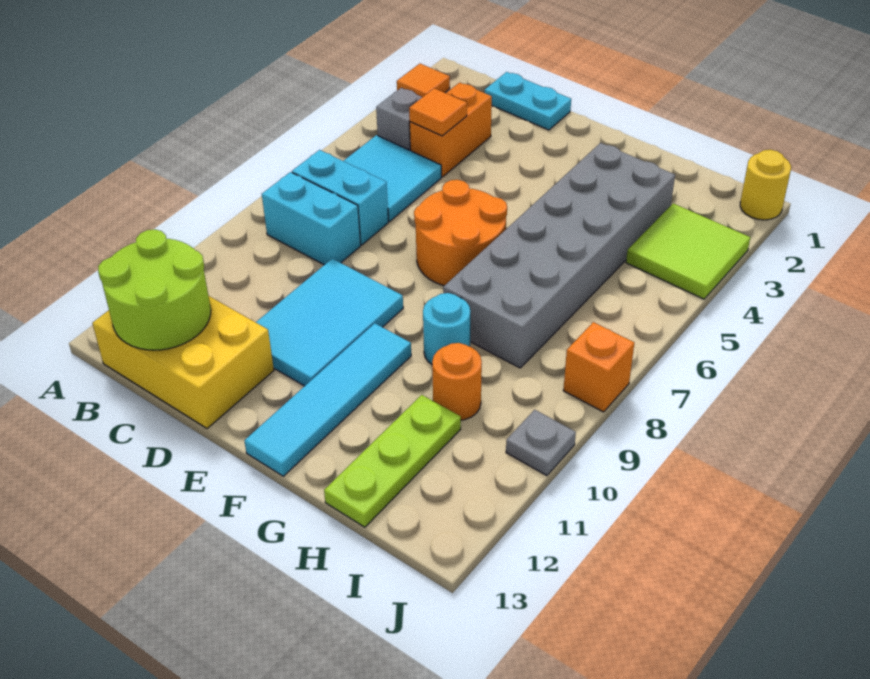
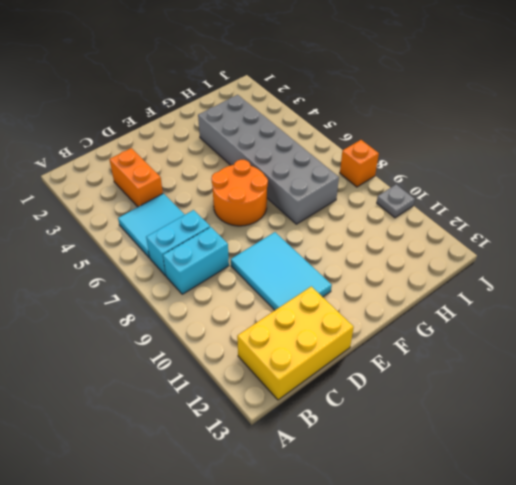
none -> orange 1x1 tile [397,64,450,97]
none -> grey 1x1 brick [376,88,422,151]
none -> cyan 1x2 plate [485,72,571,130]

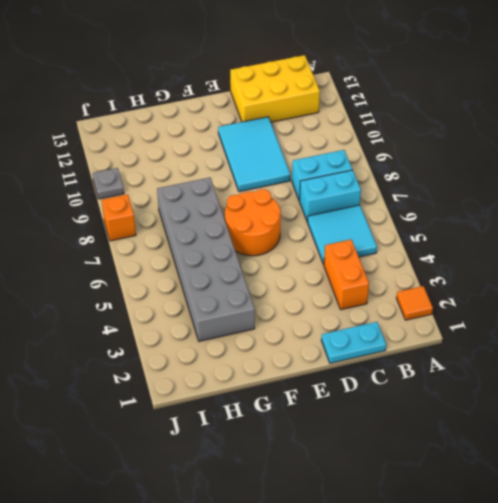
none -> grey 1x1 brick [376,88,422,151]
none -> cyan 1x4 tile [244,323,411,476]
none -> cyan 1x1 round brick [423,293,470,364]

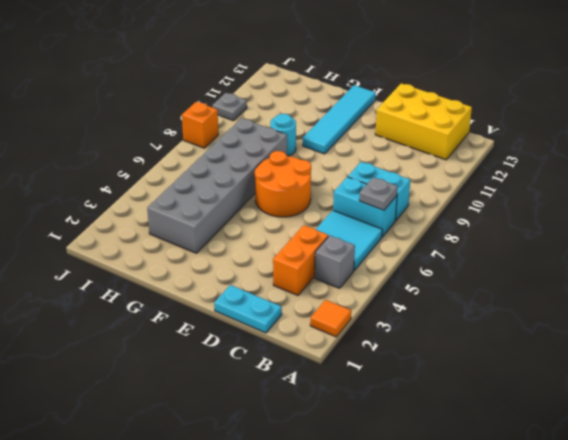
grey 1x1 plate [359,177,398,210] -> none
none -> cyan 2x3 tile [256,259,403,386]
none -> orange 1x1 round brick [432,343,482,420]
none -> lime 1x3 plate [324,395,461,527]

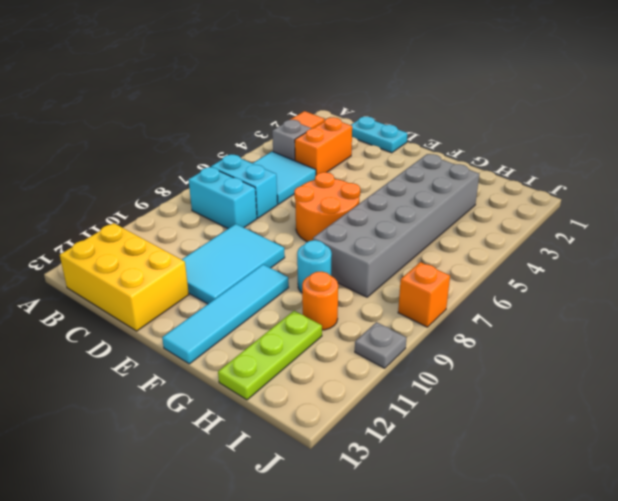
none -> lime 2x2 tile [626,203,750,299]
none -> yellow 1x1 round brick [740,150,791,220]
none -> lime 2x2 round brick [98,229,211,350]

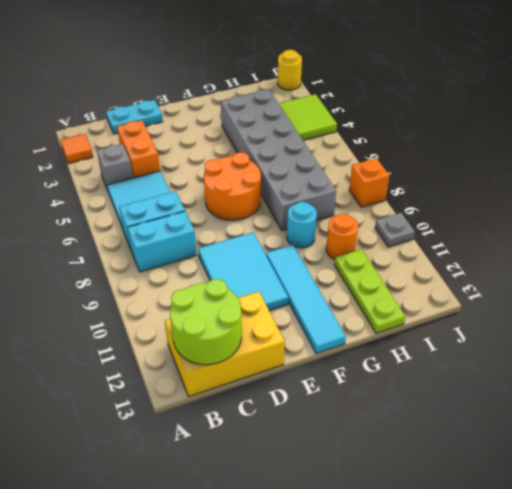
none -> orange 1x1 tile [409,88,467,136]

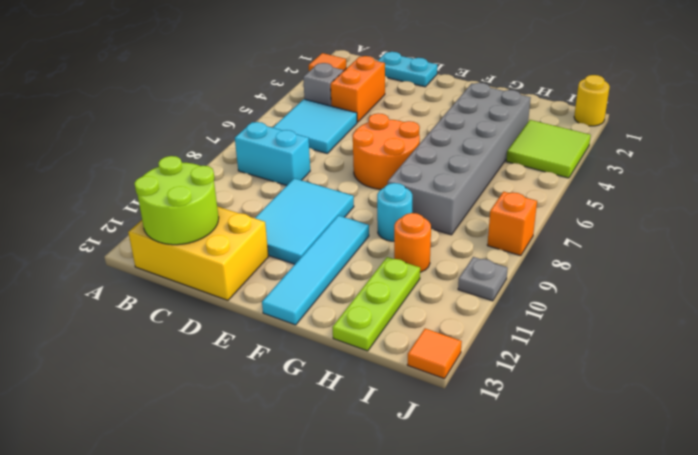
orange 1x1 tile [407,329,462,379] -> orange 1x1 tile moved to [409,88,467,136]
none -> cyan 1x2 brick [292,150,388,245]

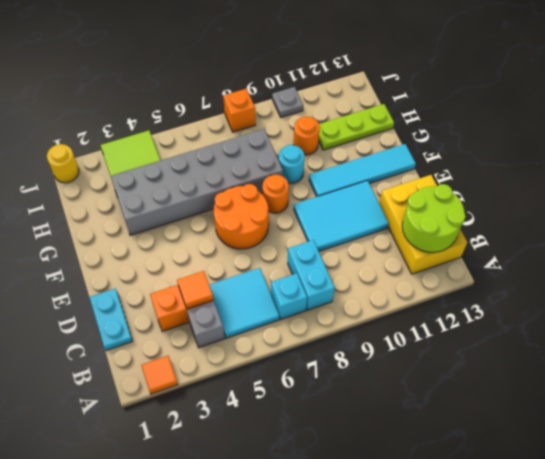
cyan 1x1 brick [271,273,307,319] -> cyan 1x2 brick [292,150,388,245]
orange 1x1 round brick [262,175,289,213] -> none

